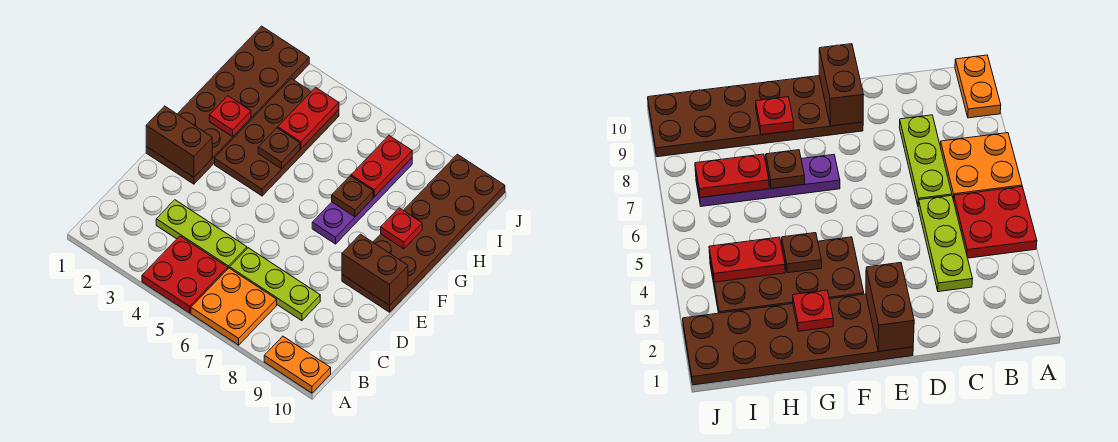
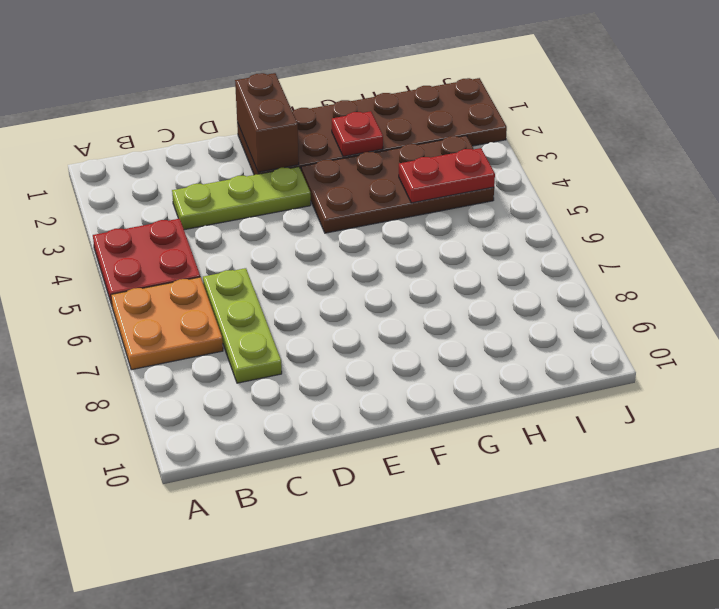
lime 1x3 plate [172,167,311,230] -> lime 1x3 plate turned to [156,200,247,268]
none -> orange 1x2 plate [264,336,331,393]
none -> brown 2x6 plate [342,154,505,312]
none -> purple 1x4 plate [312,158,412,244]

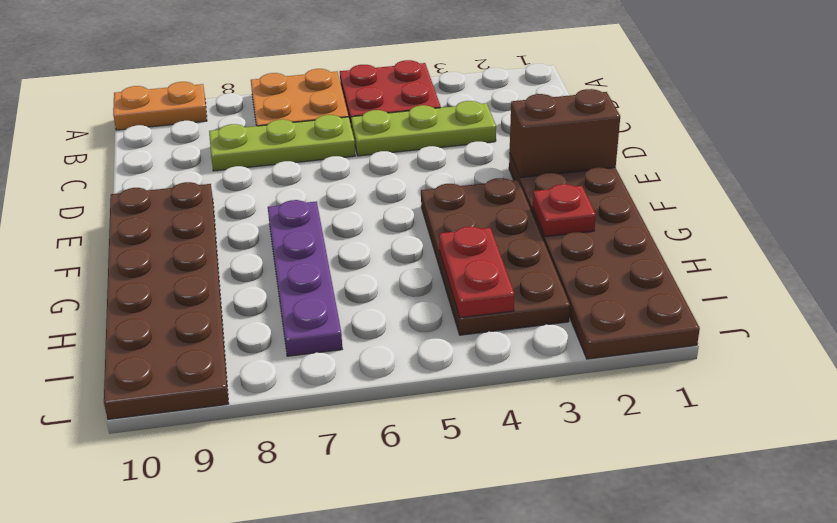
none -> brown 1x2 brick [342,234,408,305]
none -> brown 1x1 plate [258,128,300,169]
none -> brown 1x1 plate [332,176,373,217]

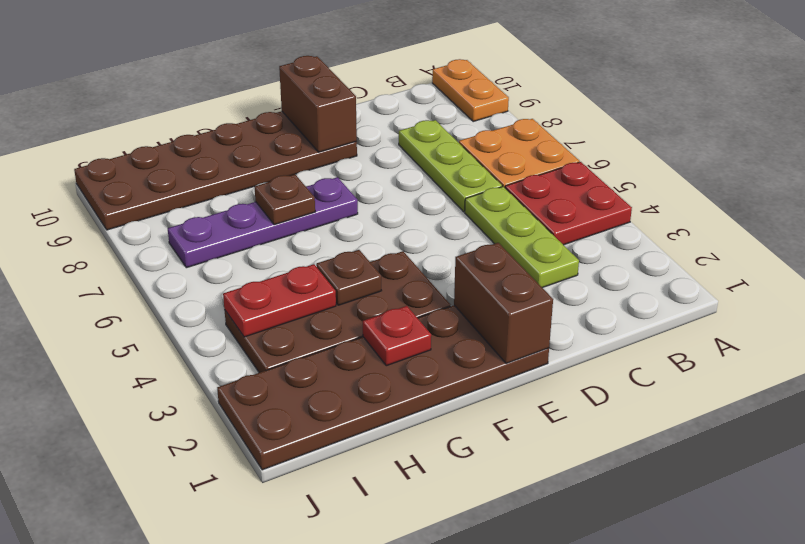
none -> red 1x1 plate [381,208,422,249]
none -> red 1x2 plate [351,136,412,197]

